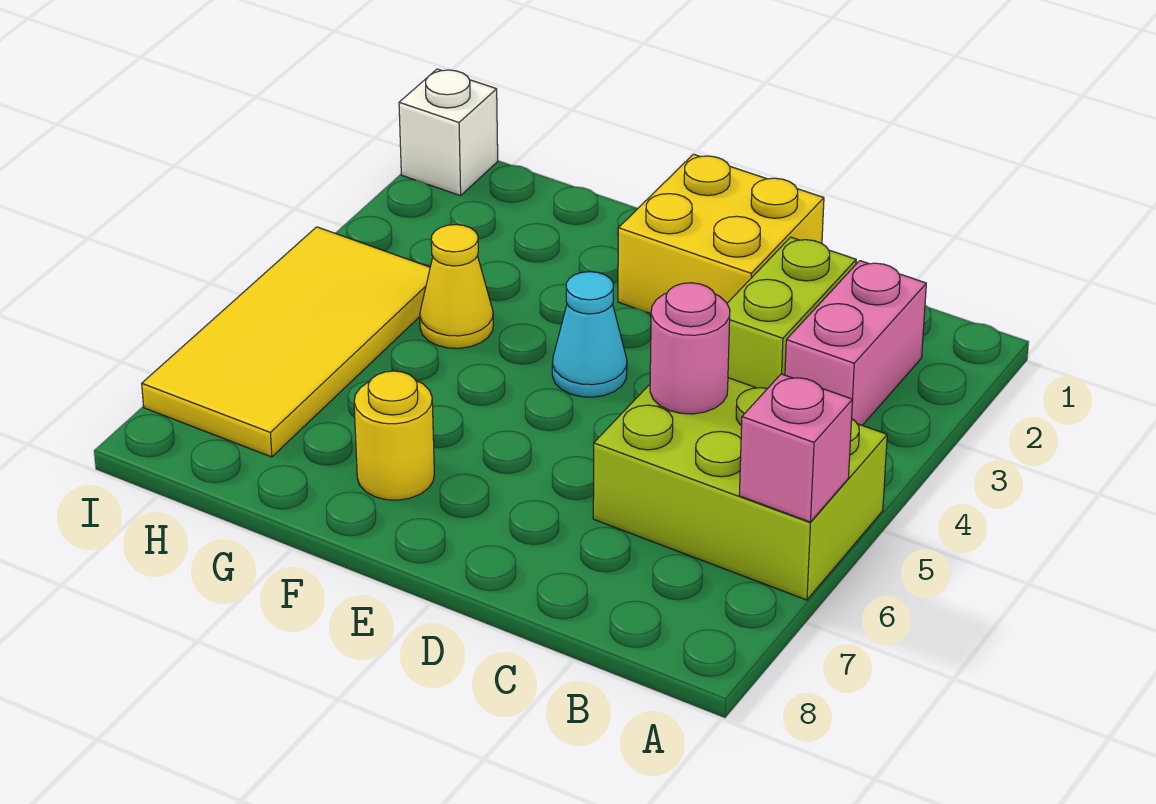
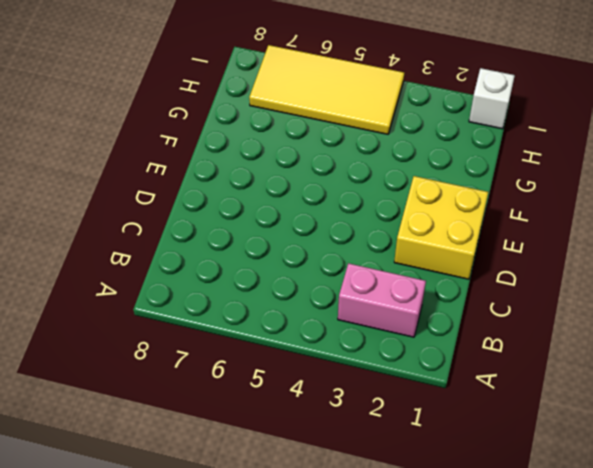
none -> lime 2x3 brick [593,378,887,600]
none -> lime 1x2 brick [727,237,856,388]

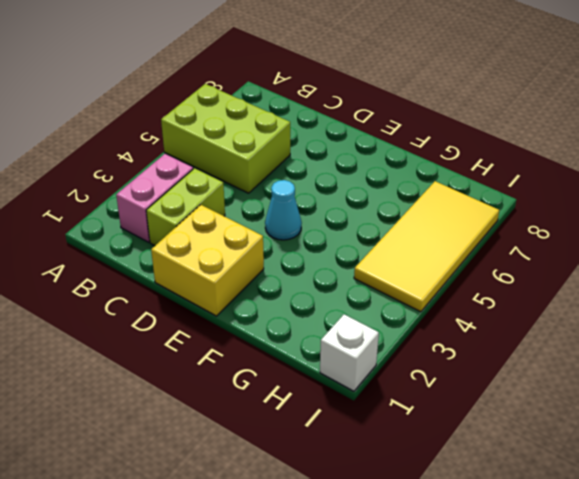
none -> yellow 1x1 round brick [354,371,434,500]
none -> yellow 1x1 cone [420,225,493,348]

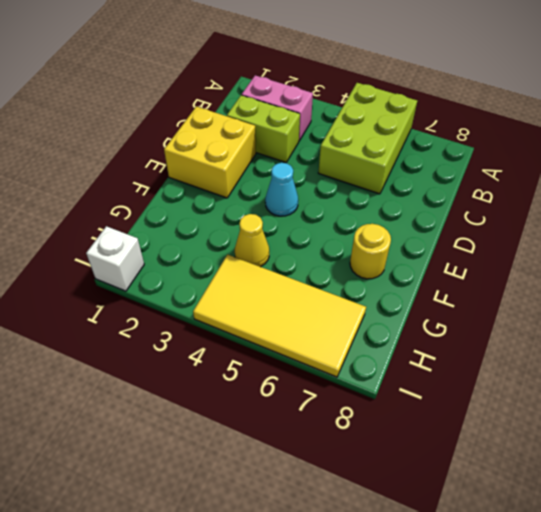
none -> pink 1x1 brick [739,374,853,522]
none -> pink 1x1 round brick [650,283,730,414]

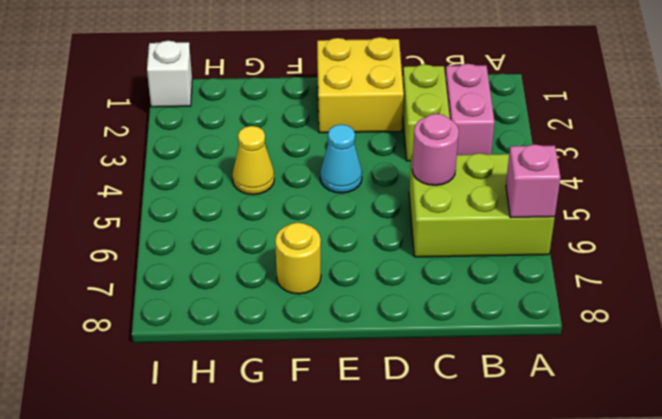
none -> yellow 2x4 tile [142,227,430,457]

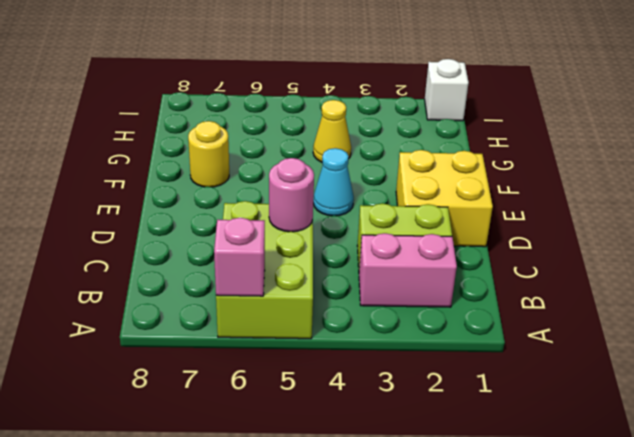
none -> yellow 2x4 tile [142,227,430,457]

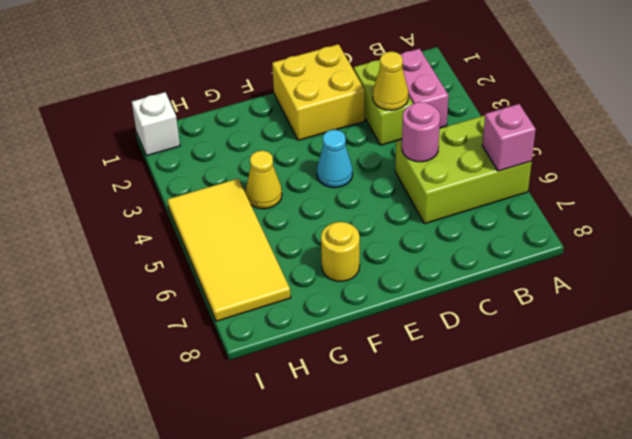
yellow 1x1 cone [373,52,409,110] -> none

